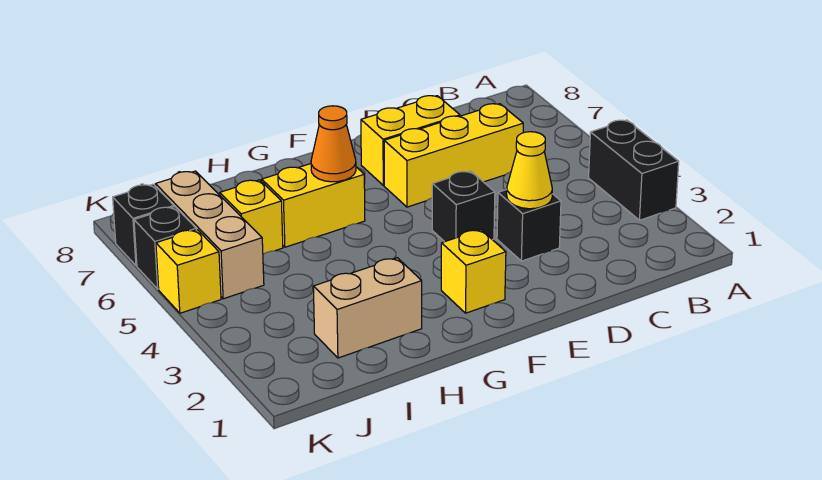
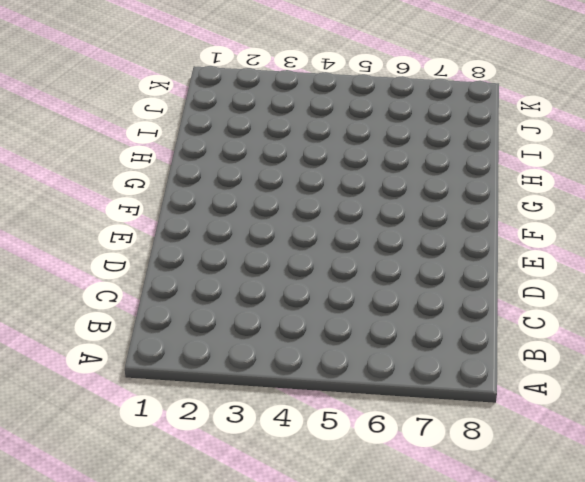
none -> black 1x2 brick [589,120,679,220]
none -> yellow 1x3 brick [384,104,523,207]
none -> black 1x1 brick [497,190,561,261]

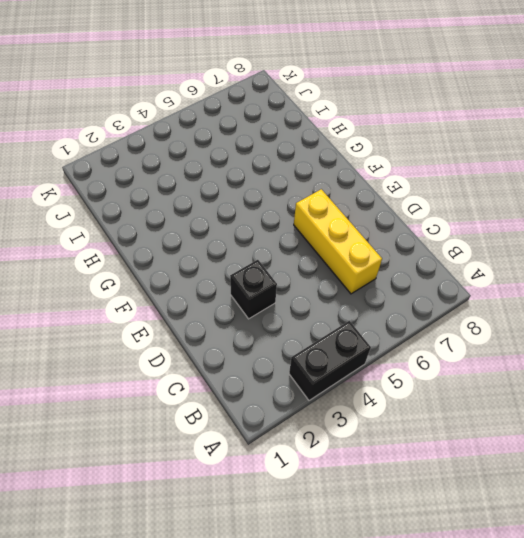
none -> yellow 1x2 brick [361,96,460,185]
none -> black 1x1 brick [432,171,495,242]
none -> yellow 1x1 brick [441,230,506,313]

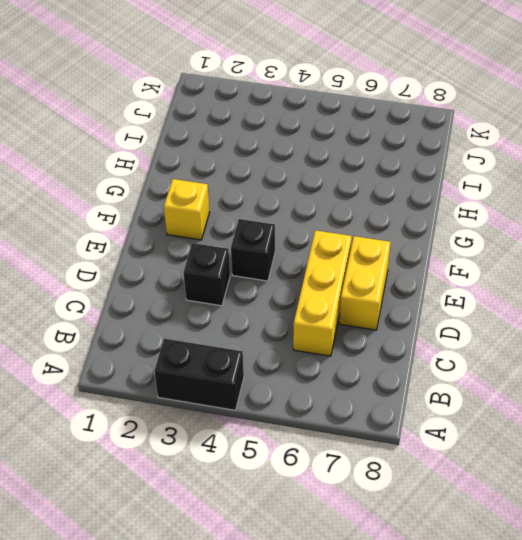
none -> yellow 1x2 brick [261,164,365,247]
none -> tan 1x2 brick [313,258,422,358]
none -> yellow 1x1 brick [220,180,283,254]

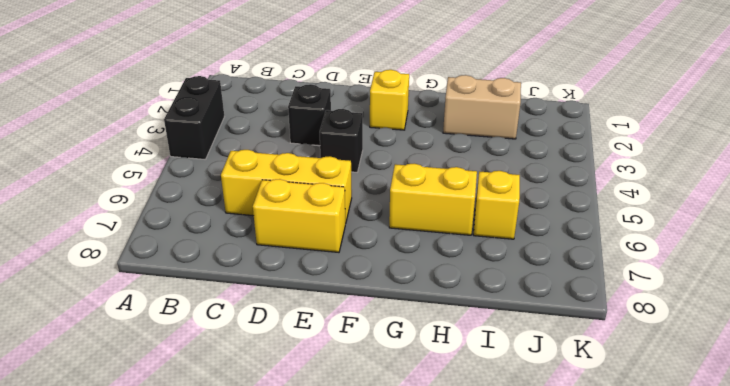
none -> tan 1x3 brick [155,171,264,299]
none -> yellow 1x1 brick [156,230,221,313]
none -> black 1x1 brick [134,207,196,289]

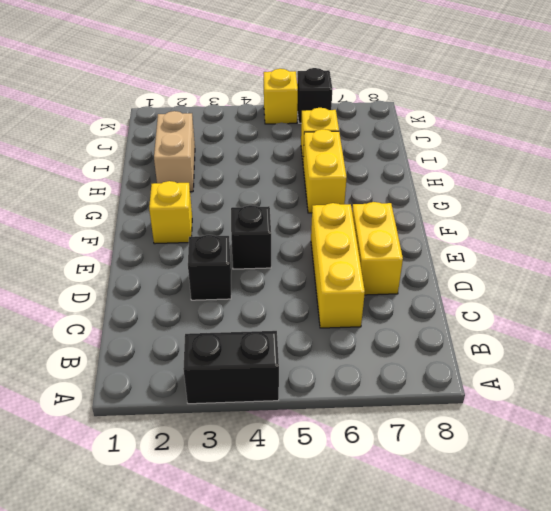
none -> tan 1x3 brick [155,171,264,299]
none -> black 1x1 brick [113,184,174,266]
none -> yellow 1x1 cone [507,132,552,209]

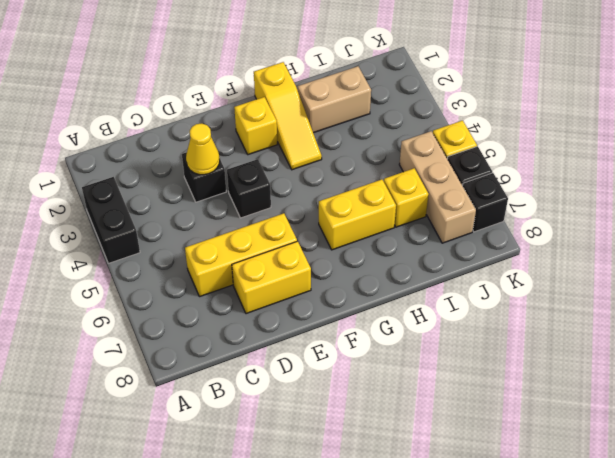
yellow 1x3 slope [254,62,322,170] -> none
none -> orange 1x1 cone [311,106,356,182]

